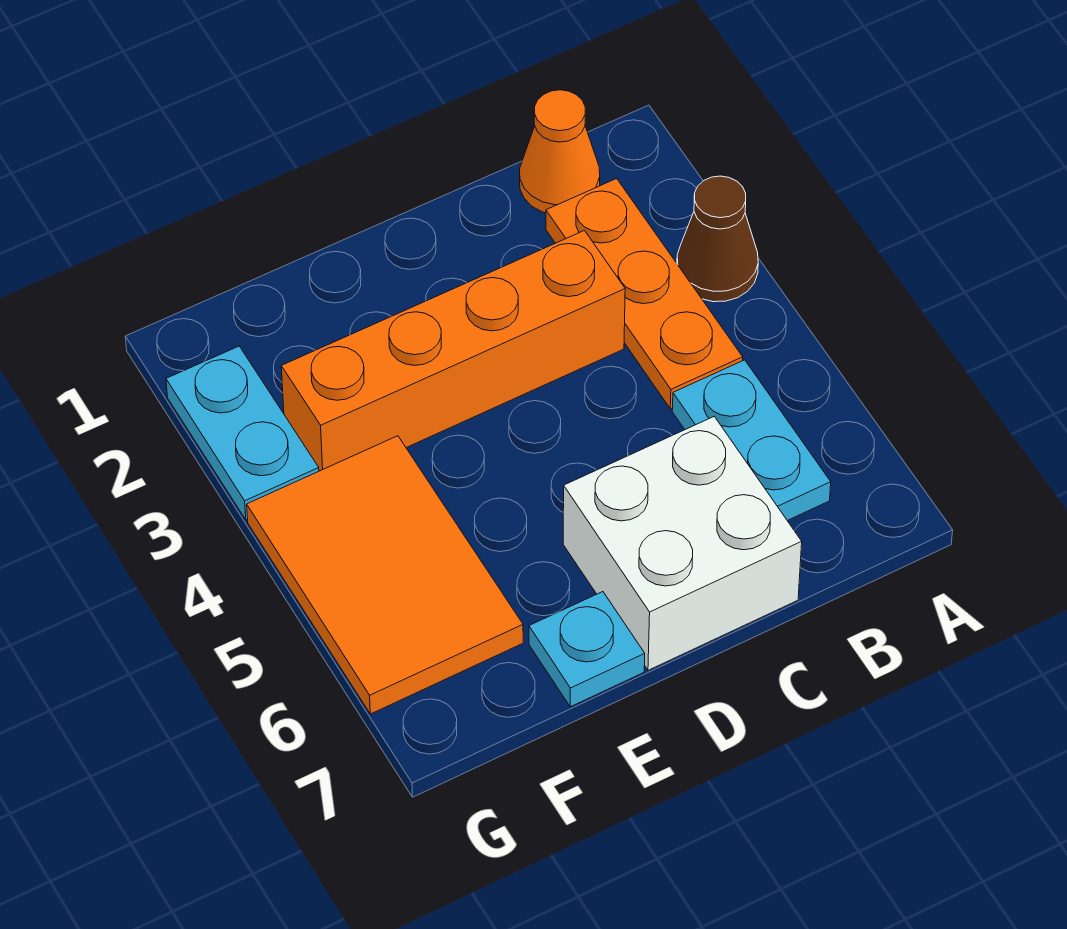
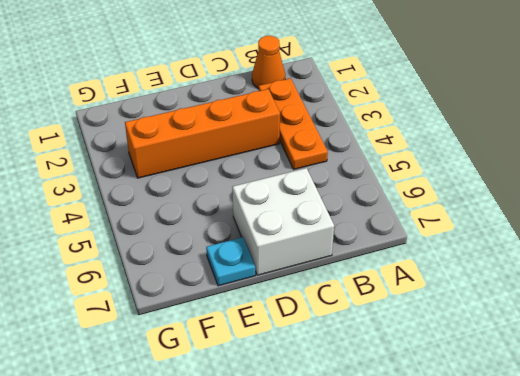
none -> brown 1x1 cone [677,176,758,302]
none -> cyan 1x2 plate [672,360,831,521]

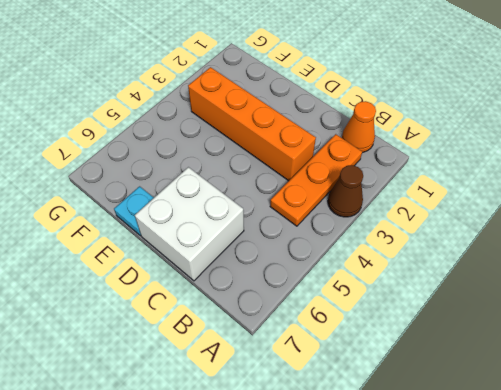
none -> cyan 1x2 plate [672,360,831,521]
none -> orange 2x3 tile [247,436,523,714]

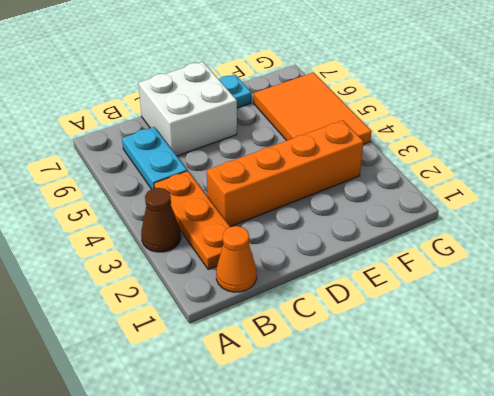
none -> cyan 1x2 plate [166,346,319,520]

